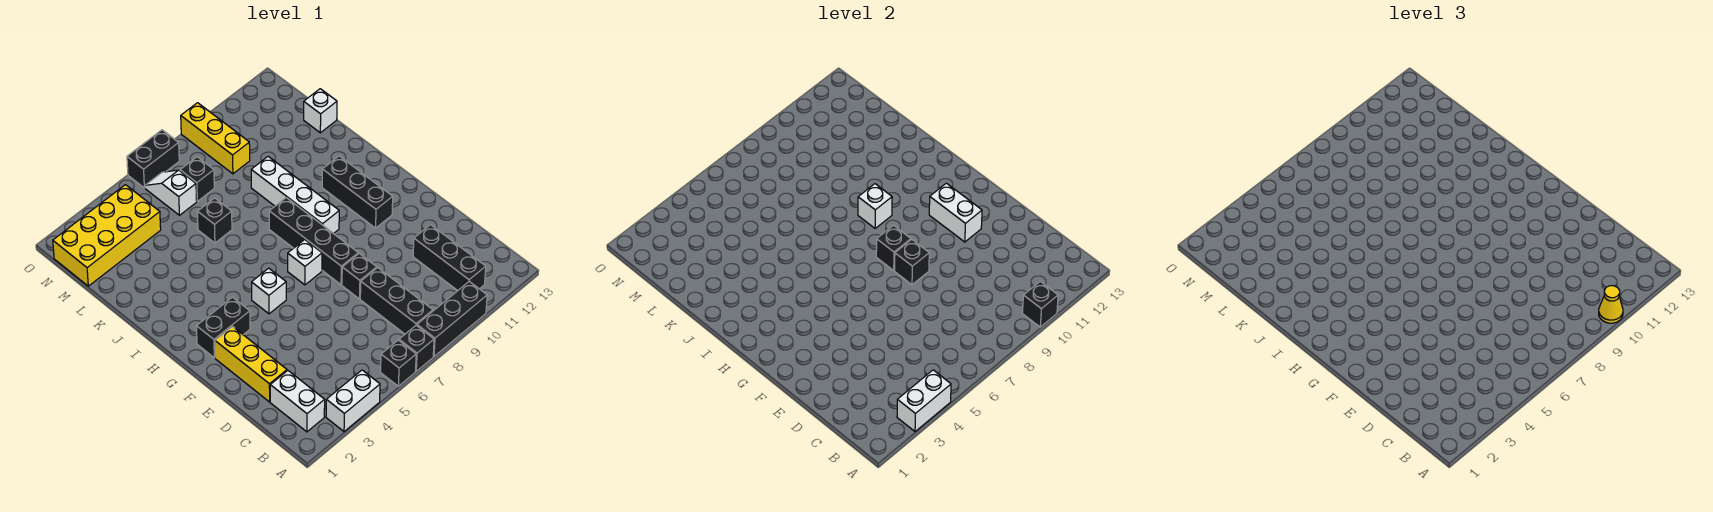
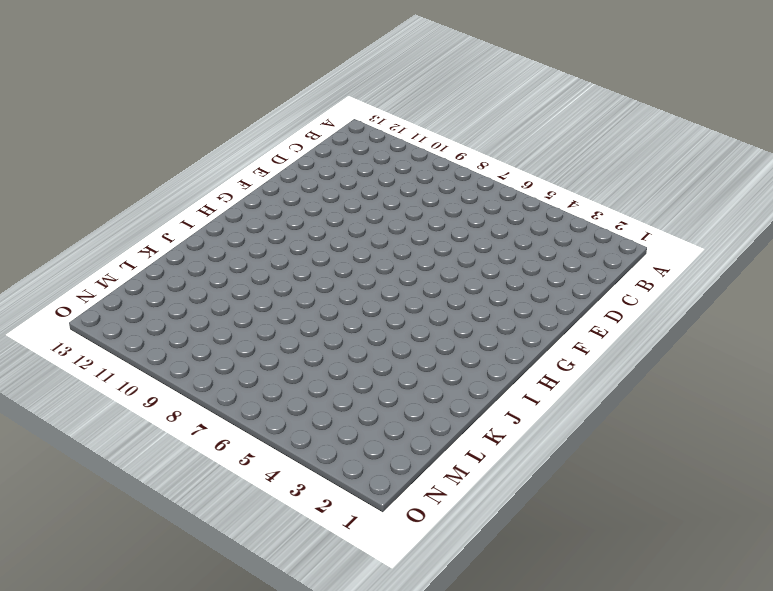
none -> white 1x2 brick [326,370,380,432]
none -> black 1x1 brick [380,340,416,386]
none -> black 1x1 brick [399,325,434,371]

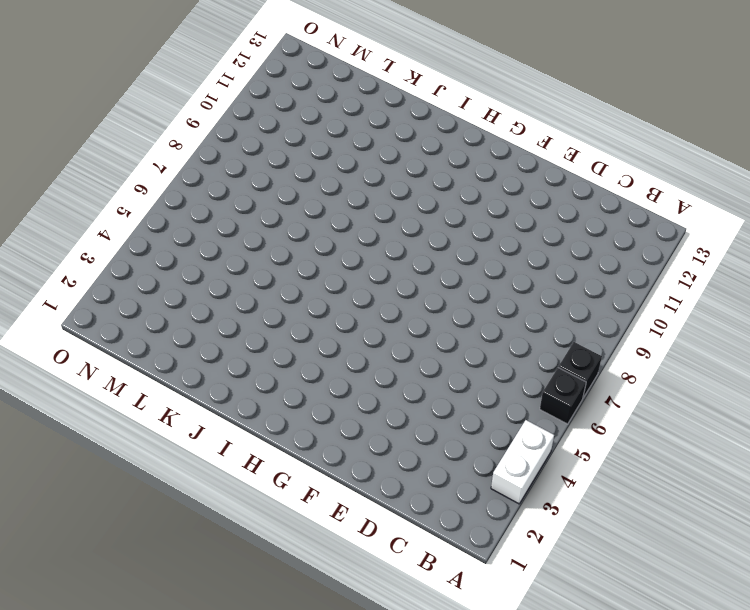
none -> black 1x3 brick [417,281,487,356]
none -> white 1x2 brick [270,371,325,432]
none -> black 1x3 brick [360,268,433,334]

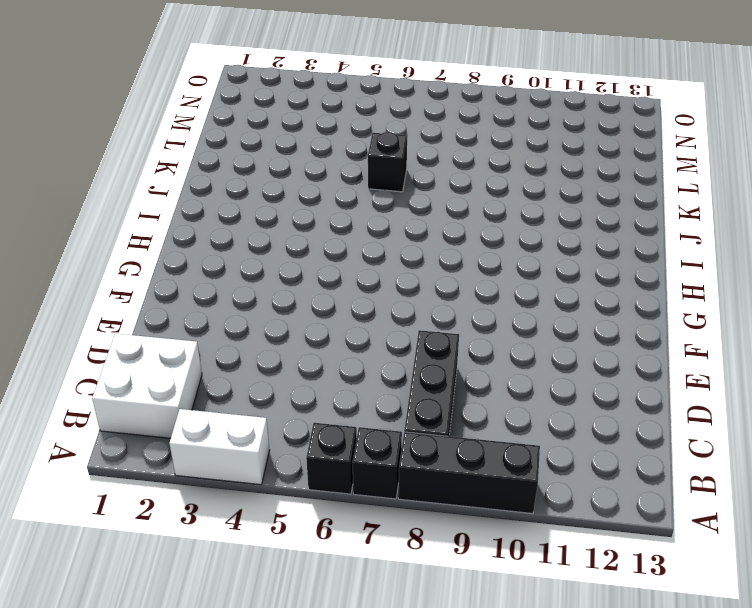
white 2x2 brick [92,334,202,438] -> white 1x2 brick [270,371,325,432]
none -> black 1x3 brick [413,225,486,291]
none -> yellow 1x3 brick [215,326,287,402]
none -> black 1x1 brick [342,253,377,299]

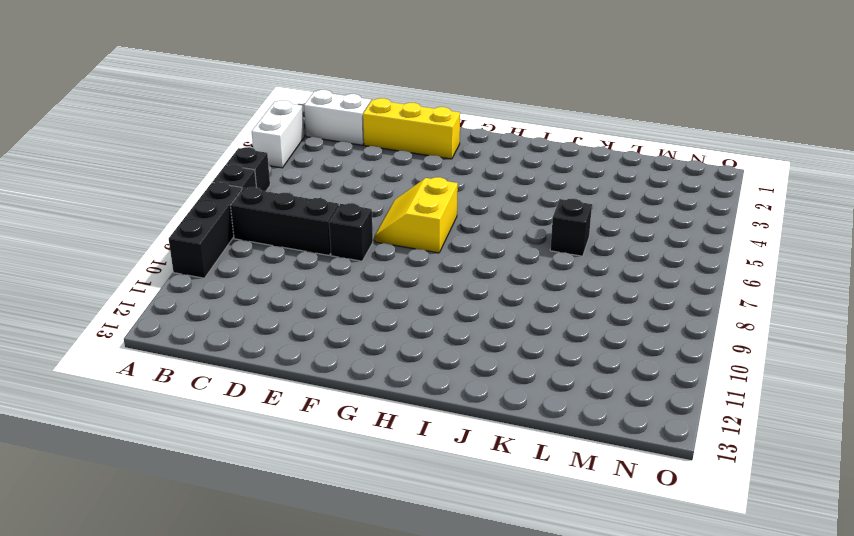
yellow 2x2 slope [375,177,458,253] -> white 1x1 brick [288,240,322,285]
none -> black 1x3 brick [413,225,486,291]
none -> black 1x4 brick [269,198,358,285]
none -> black 1x2 brick [197,297,250,358]

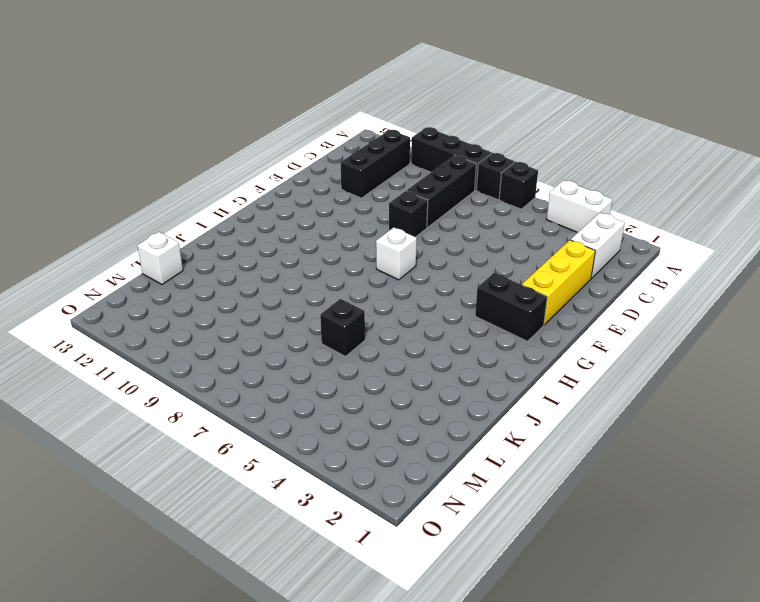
none -> black 1x4 brick [269,198,358,285]
none -> white 1x1 brick [252,268,286,314]
none -> black 1x3 brick [322,156,393,228]

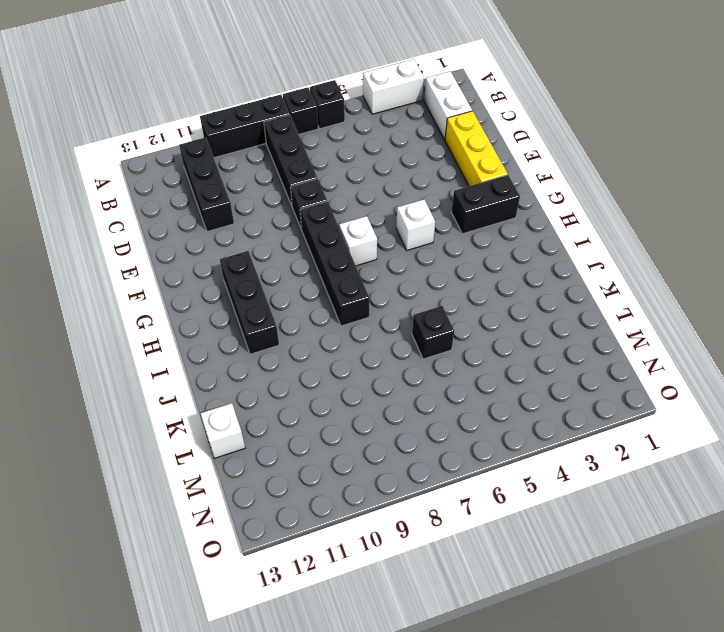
none -> white 1x4 brick [251,157,339,234]
none -> yellow 2x4 brick [53,185,161,286]
none -> white 1x2 slope [145,170,197,215]

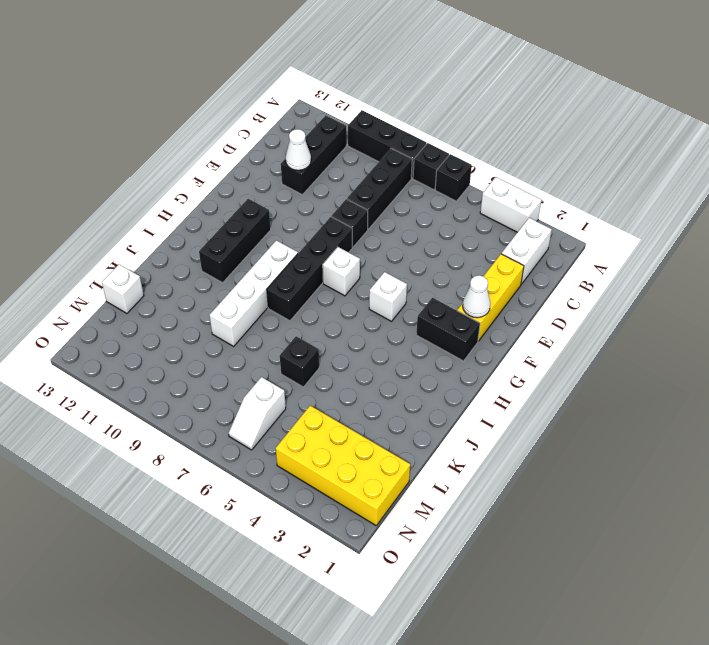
white 1x1 cone [286,129,311,170] -> none
white 1x1 cone [463,275,490,318] -> none
none -> black 1x1 brick [180,157,214,201]
none -> yellow 1x3 brick [181,103,250,174]
none -> black 1x2 brick [127,130,179,188]

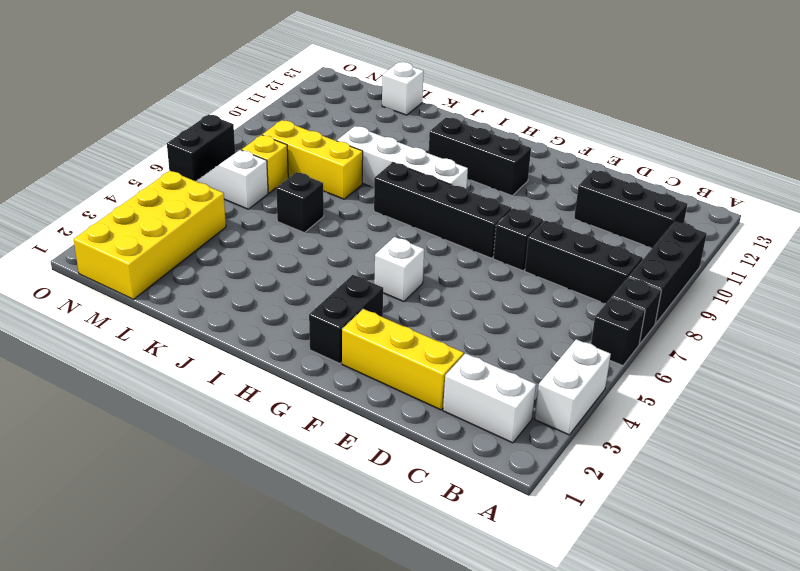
yellow 1x3 brick [262,120,363,199] -> yellow 1x3 brick moved to [181,103,250,174]
yellow 1x1 brick [242,135,288,193] -> black 1x1 brick [180,157,214,201]
none -> white 1x1 brick [288,240,322,285]
none -> white 1x2 brick [897,370,951,432]
none -> black 1x1 brick [1022,281,1058,327]

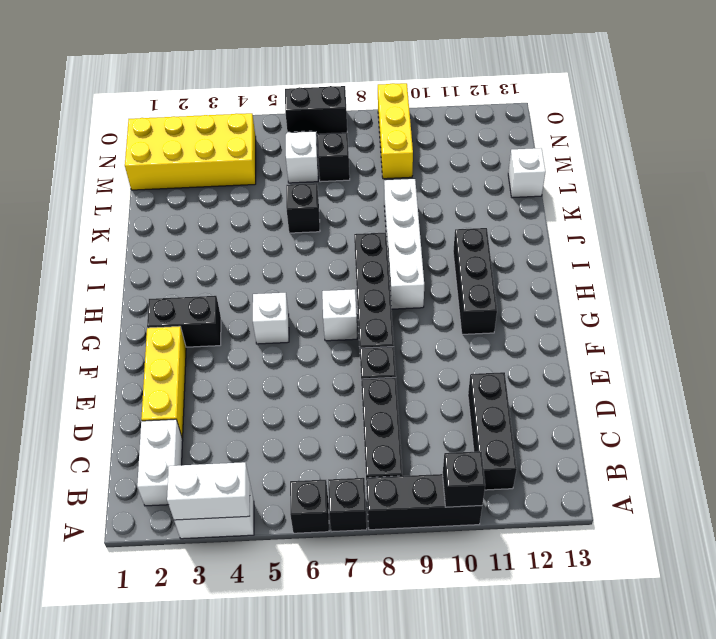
none -> black 1x1 brick [895,239,929,285]
none -> white 1x2 brick [929,183,982,242]
none -> black 1x1 brick [876,225,911,270]

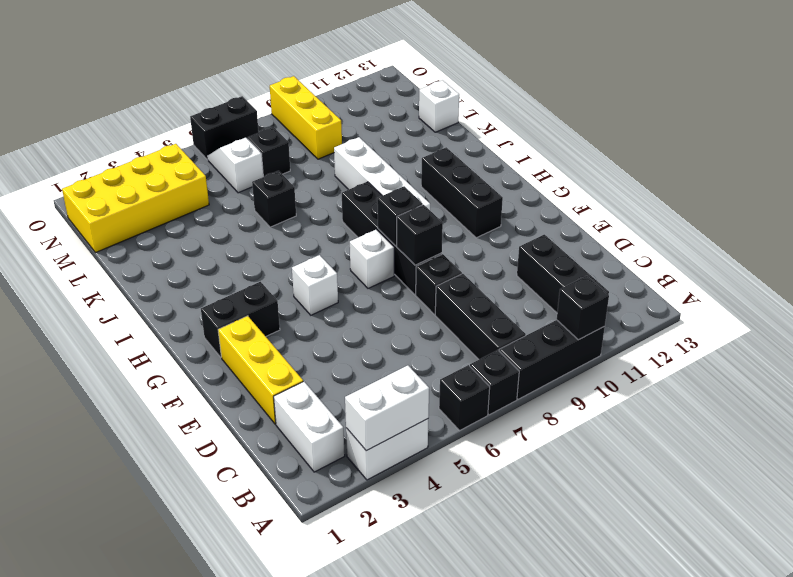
none -> white 1x2 brick [929,183,982,242]
none -> white 1x1 brick [858,184,892,228]
none -> yellow 1x1 cone [1599,286,1623,323]

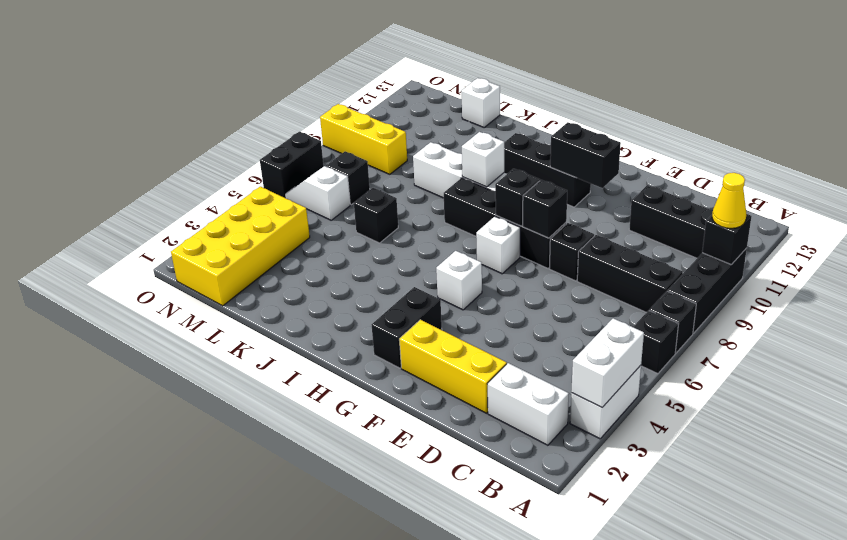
black 1x2 brick [550,122,621,188] -> white 1x2 brick [929,183,982,242]

